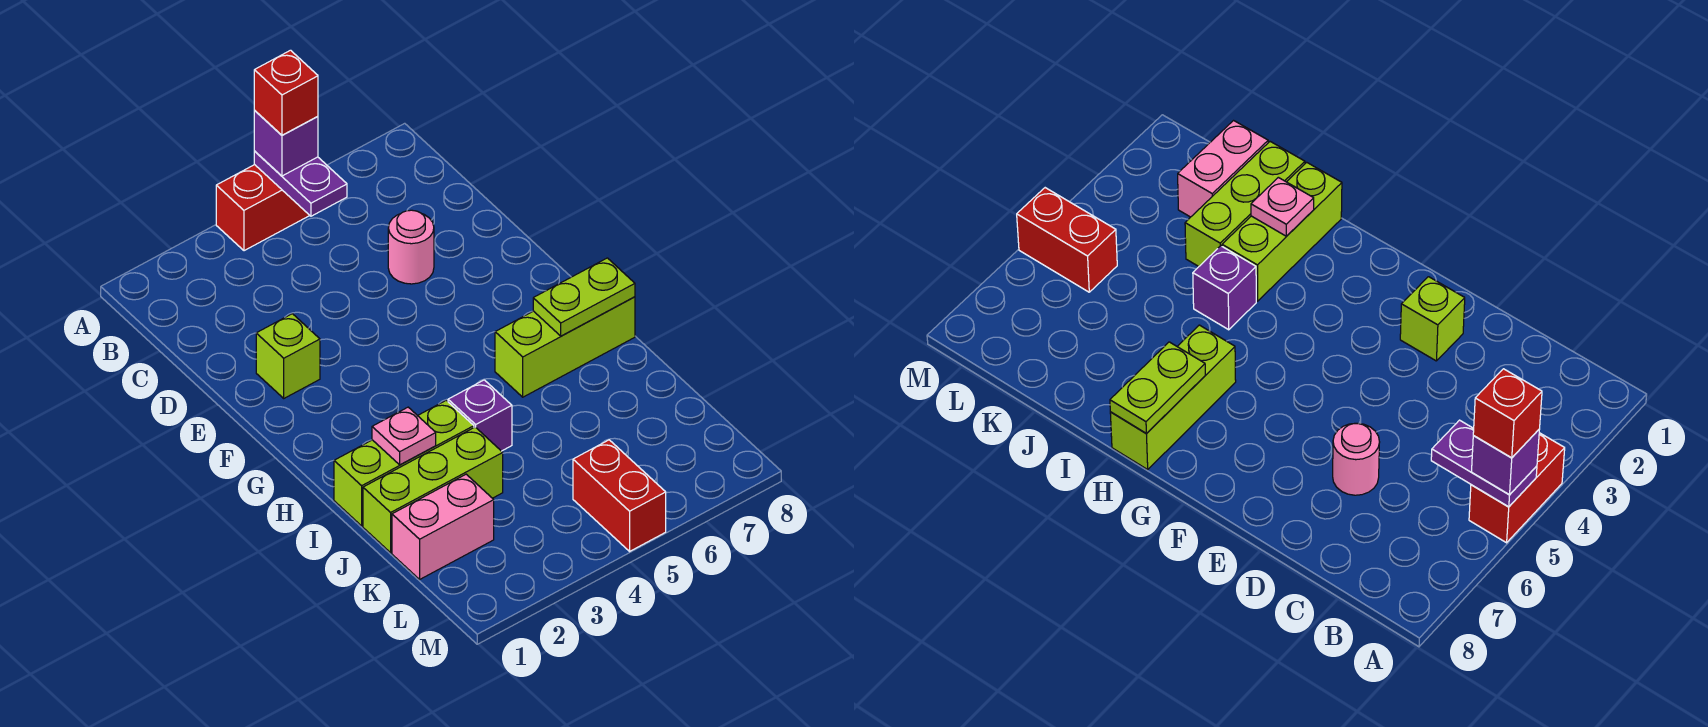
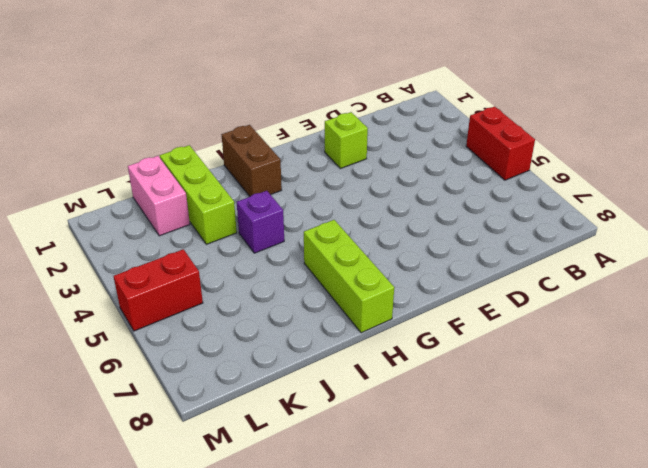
brown 1x2 brick [222,125,282,196] -> none
none -> pink 1x1 round brick [388,210,434,284]
none -> lime 1x3 brick [334,400,474,526]
none -> purple 1x2 plate [254,151,347,216]

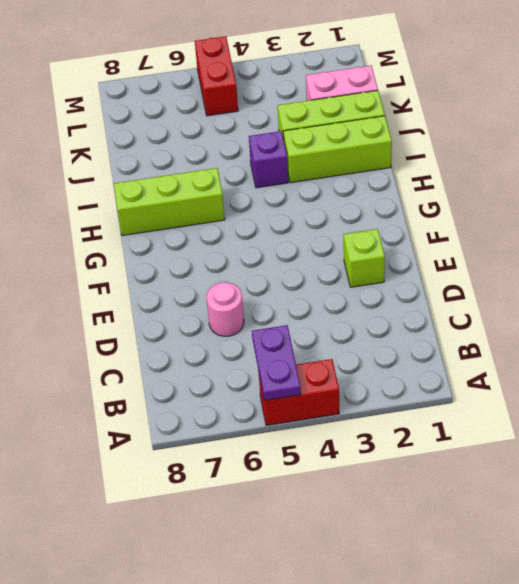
none -> lime 1x2 plate [533,258,635,336]
none -> pink 1x1 plate [372,407,436,465]
none -> purple 1x1 brick [254,111,318,176]

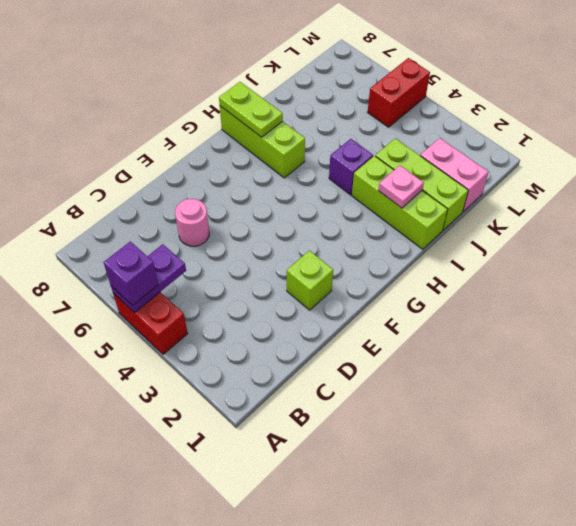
none -> red 1x1 brick [254,50,318,135]

